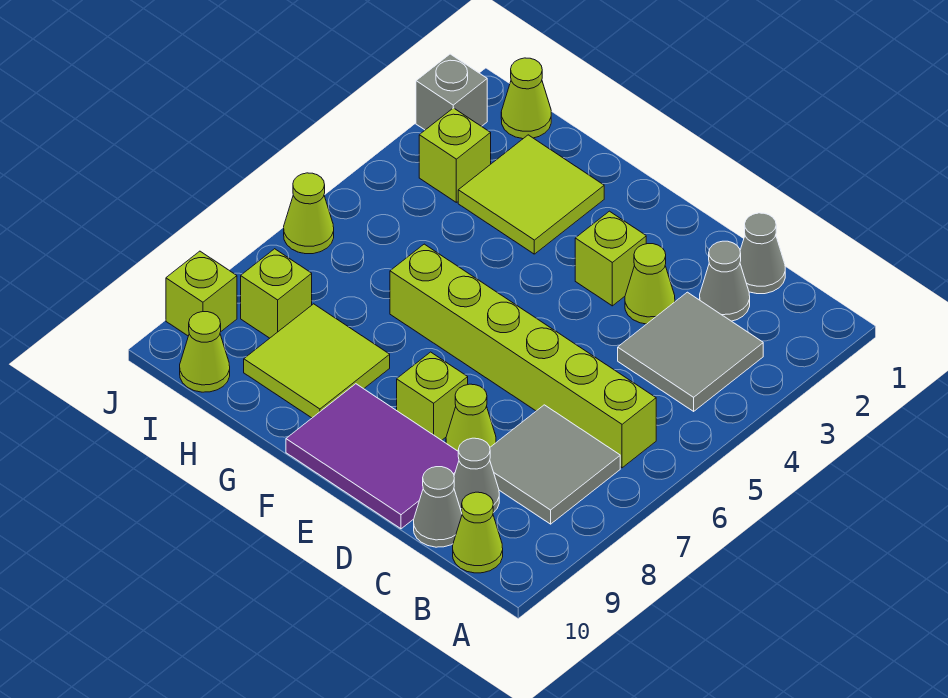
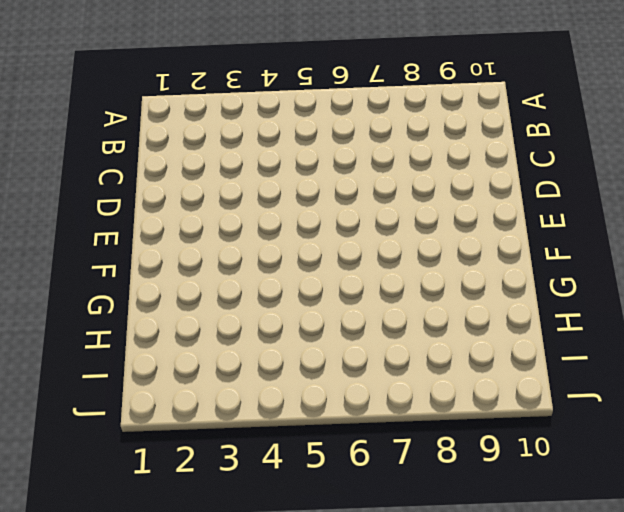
none -> grey 2x2 tile [618,292,763,411]
none -> lime 1x6 brick [390,244,656,468]
none -> grey 2x2 tile [490,405,620,524]

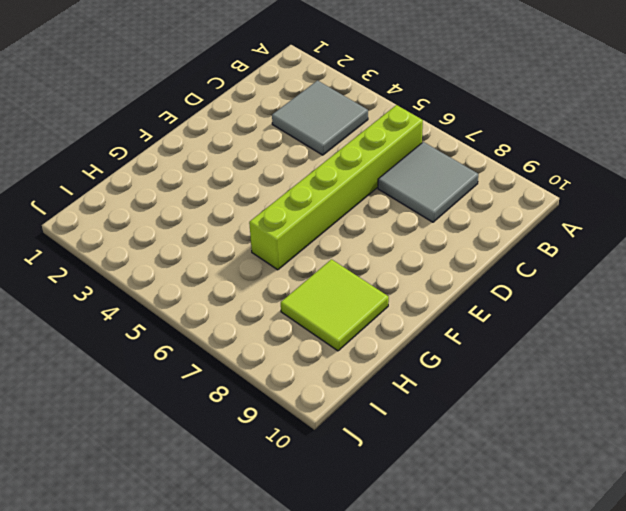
none -> lime 1x1 cone [453,492,503,573]
none -> grey 1x1 cone [740,213,785,294]
none -> grey 1x1 cone [700,241,750,321]

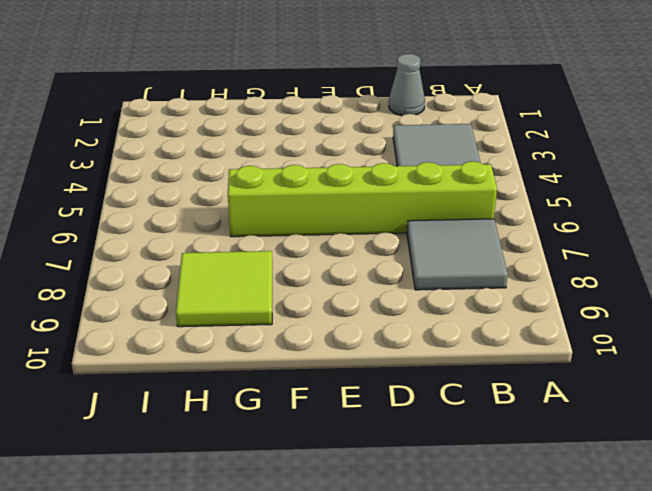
none -> lime 1x1 cone [453,492,503,573]
none -> grey 1x1 cone [700,241,750,321]
none -> grey 1x1 cone [454,438,499,513]

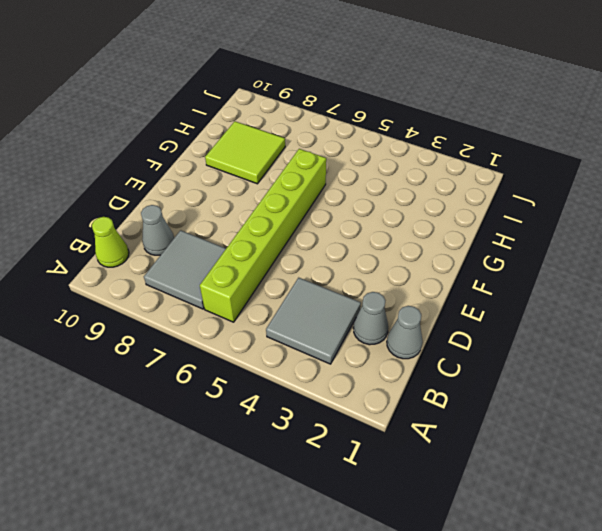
none -> grey 1x1 cone [414,467,462,547]
none -> lime 1x1 cone [625,244,675,324]
none -> lime 1x1 cone [446,384,496,451]

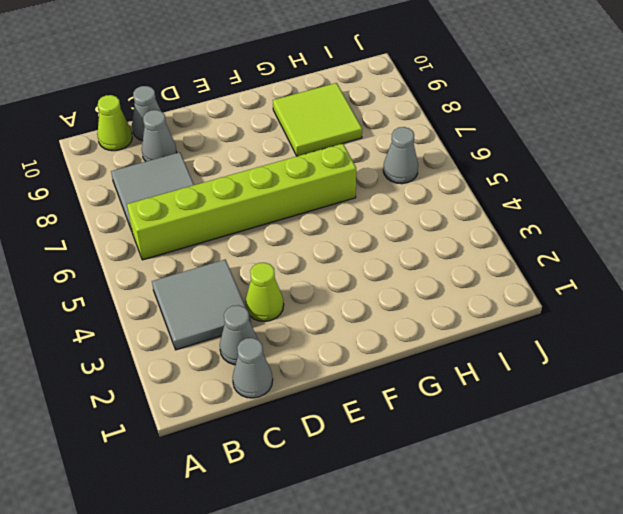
grey 1x1 cone [383,127,418,184] -> none
none -> lime 1x1 cone [446,384,496,451]
none -> purple 2x3 tile [286,384,459,529]
none -> lime 1x1 brick [575,211,646,306]

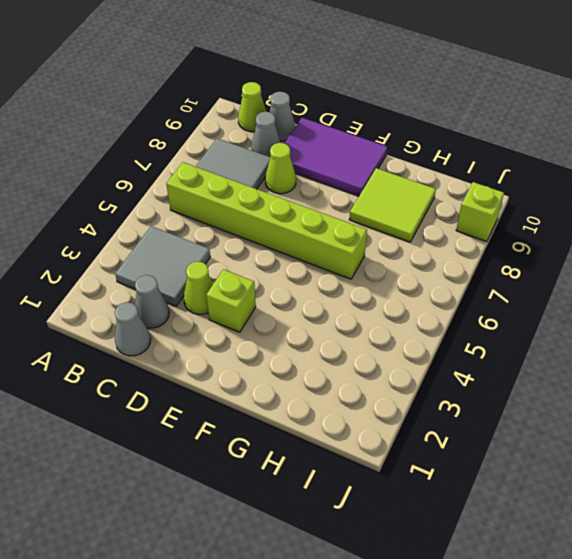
none -> lime 1x1 brick [397,352,468,440]
none -> lime 2x2 tile [458,135,604,254]
none -> lime 1x1 cone [501,58,551,139]

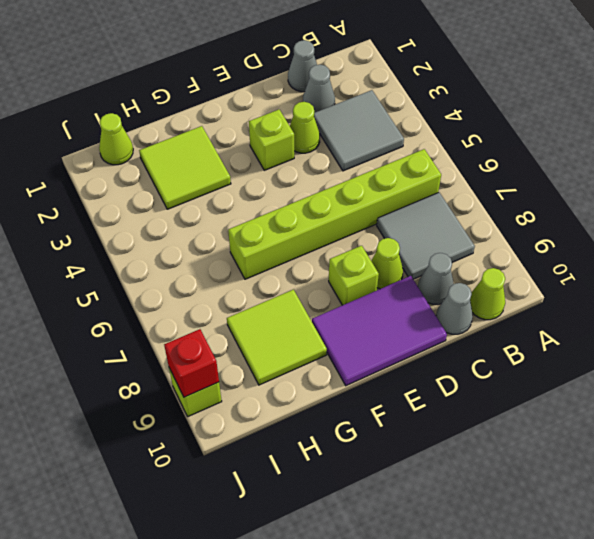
red 1x1 brick [164,329,219,397] -> none
none -> lime 1x1 brick [419,108,491,202]
none -> lime 1x1 brick [241,249,312,338]
none -> lime 1x1 cone [180,312,230,392]

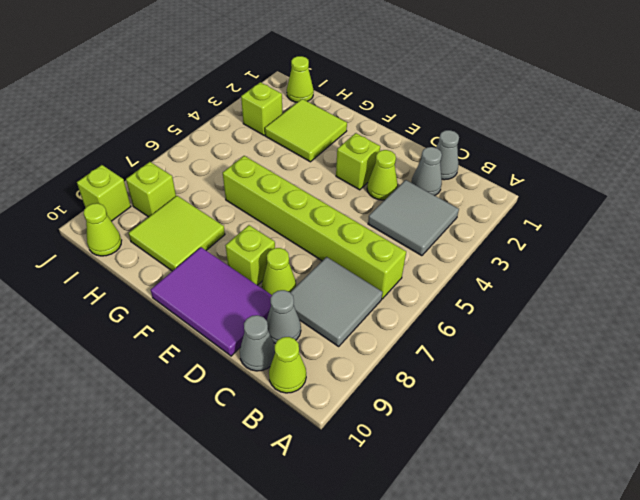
none -> grey 1x1 brick [416,54,487,130]
none -> lime 1x1 cone [284,173,334,254]

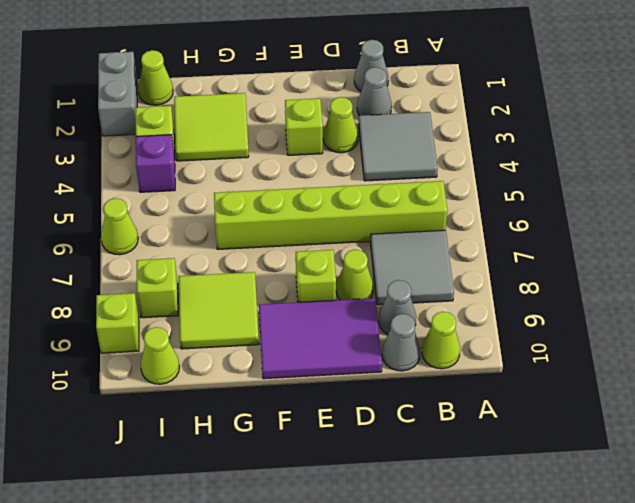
purple 1x1 brick [136,135,175,192] -> none
grey 1x2 brick [98,52,137,136] -> grey 1x1 brick [416,54,487,130]

